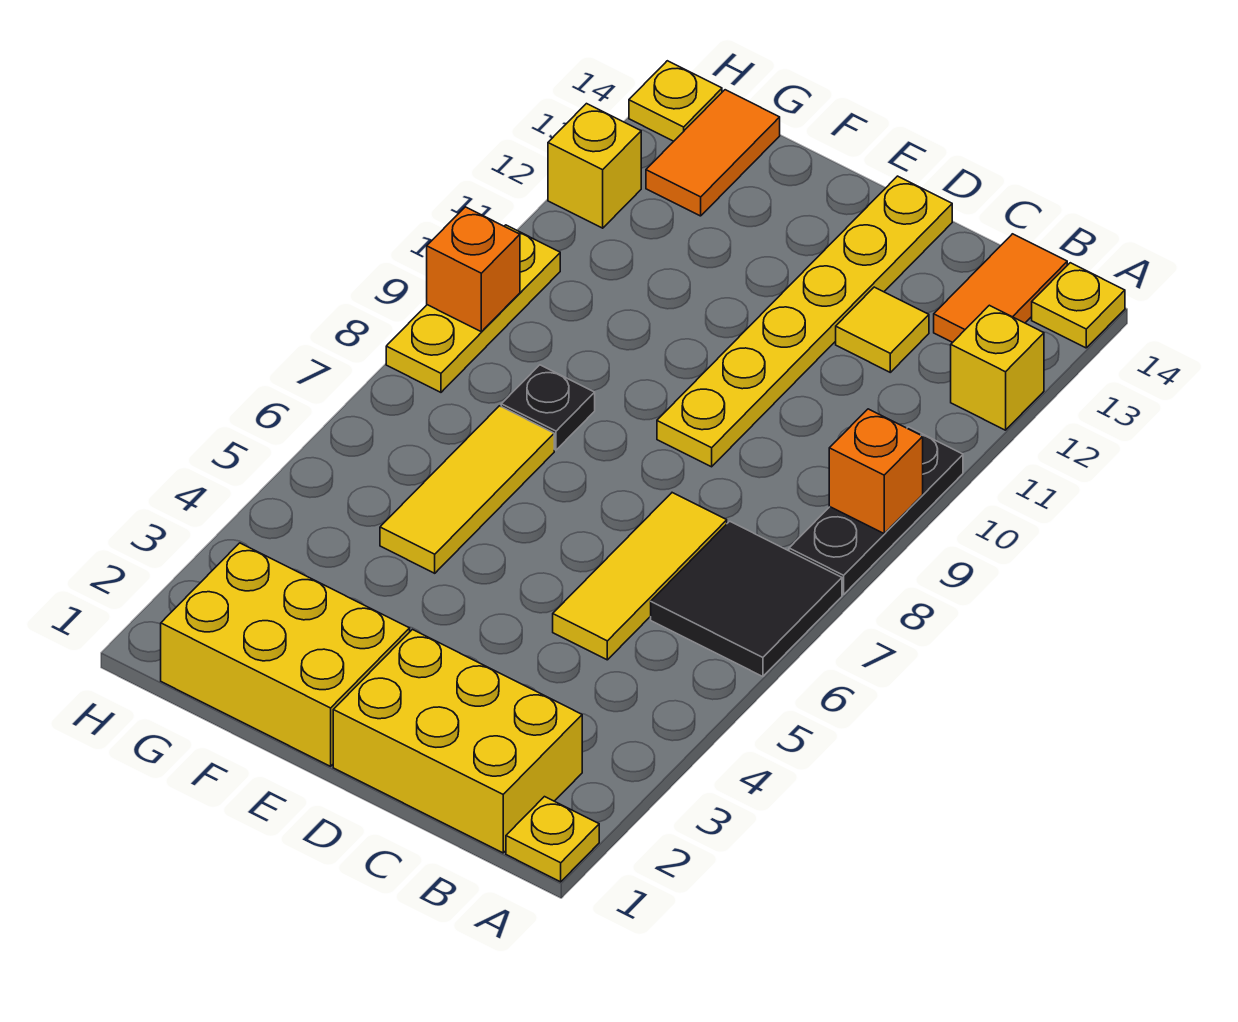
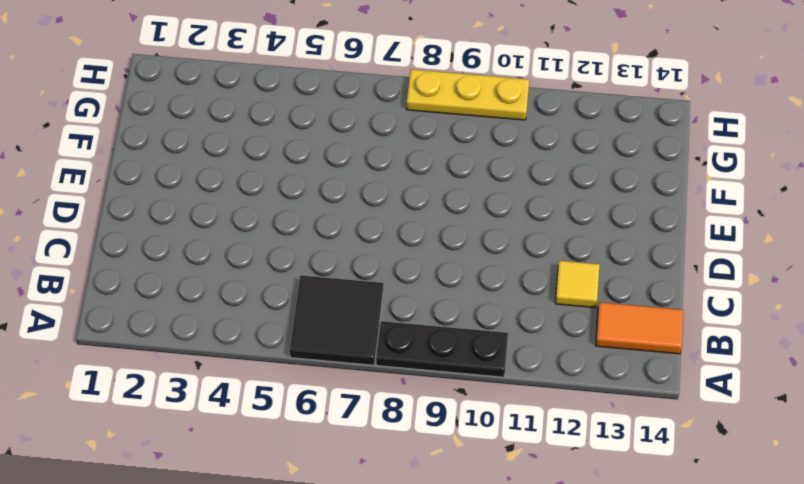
none -> yellow 1x1 plate [506,797,599,882]
none -> yellow 1x1 brick [951,305,1044,430]
none -> yellow 1x1 plate [1032,263,1125,348]

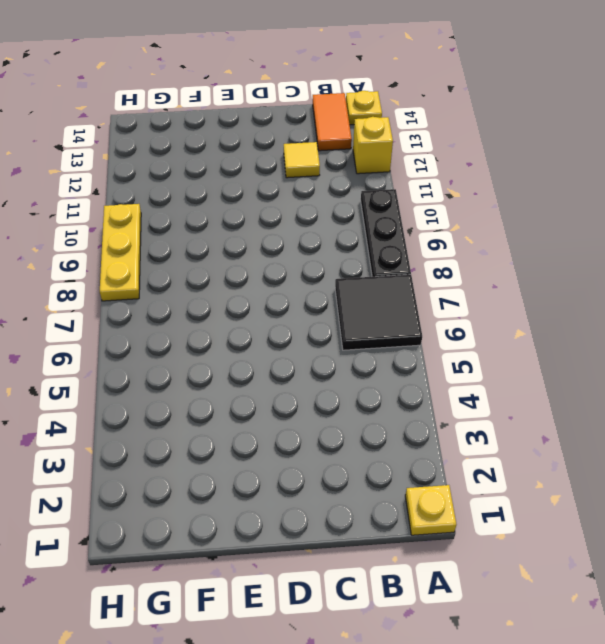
none -> yellow 2x3 brick [333,630,582,853]
none -> yellow 1x3 tile [553,493,727,660]
none -> yellow 1x6 plate [657,176,952,467]

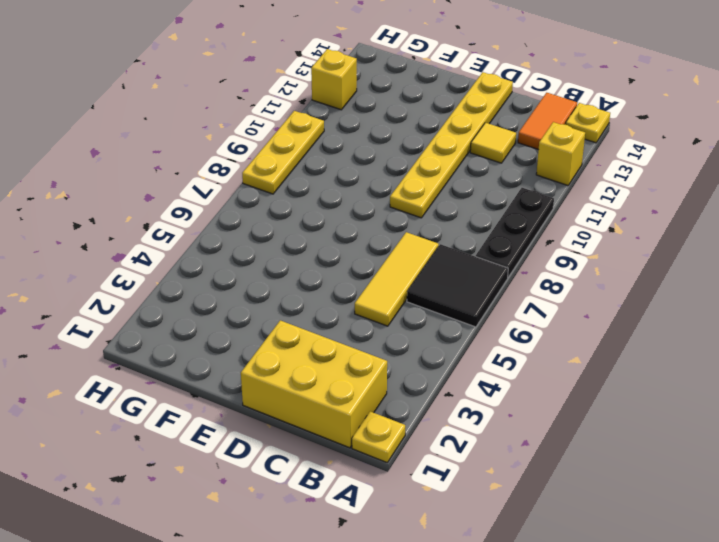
none -> yellow 2x3 brick [161,543,410,766]
none -> yellow 1x3 tile [380,406,554,573]
none -> black 1x1 plate [501,365,595,450]

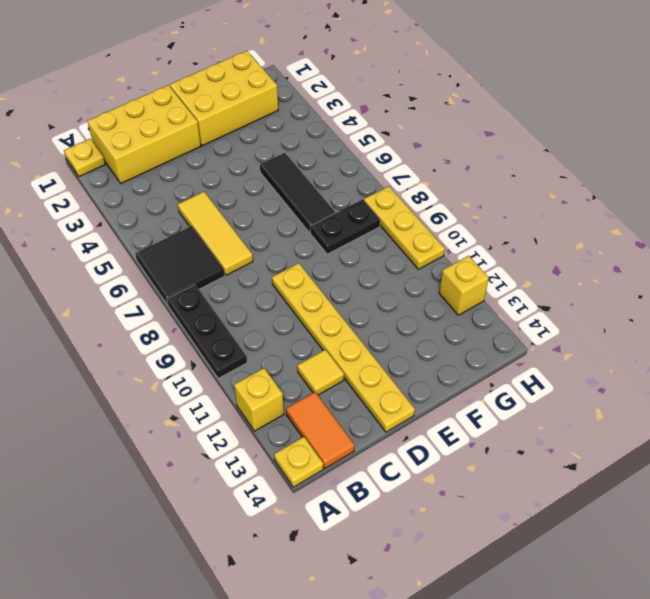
black 1x3 tile [260,153,335,232] -> yellow 1x3 tile [380,406,554,573]
black 1x2 plate [310,199,380,254] -> black 1x1 plate [501,365,595,450]
none -> orange 1x2 tile [646,90,780,216]
none -> yellow 1x1 plate [629,61,722,141]
none -> orange 1x1 brick [829,409,923,533]

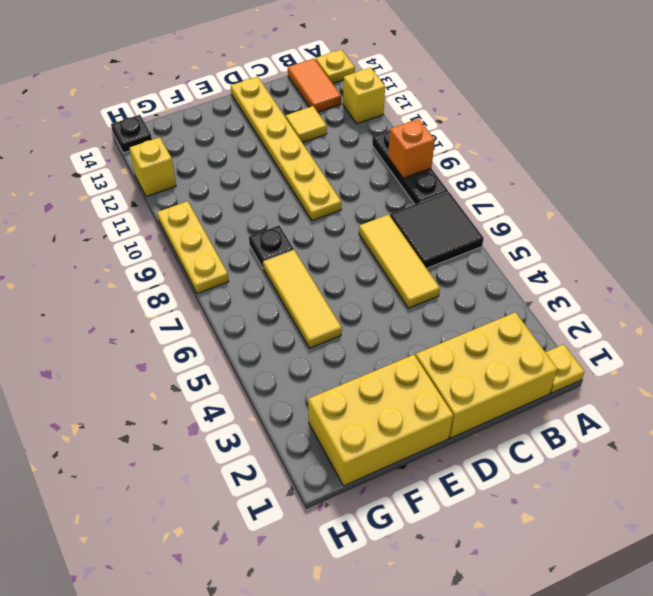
black 1x1 plate [111,115,152,153] -> yellow 1x1 plate [629,61,722,141]
none -> orange 1x2 tile [646,90,780,216]
none -> orange 1x1 brick [427,207,520,332]

